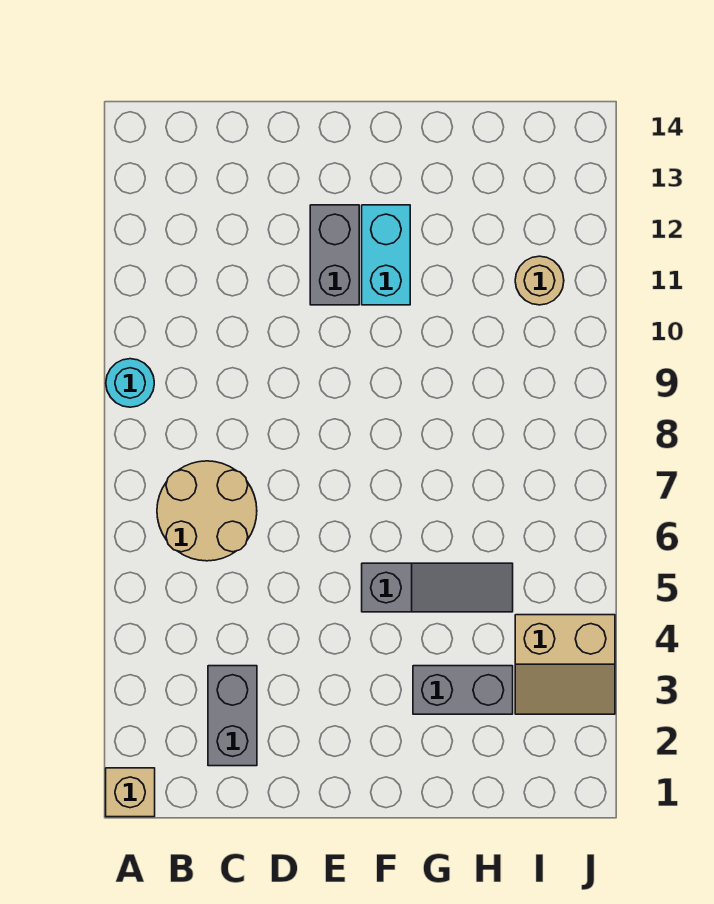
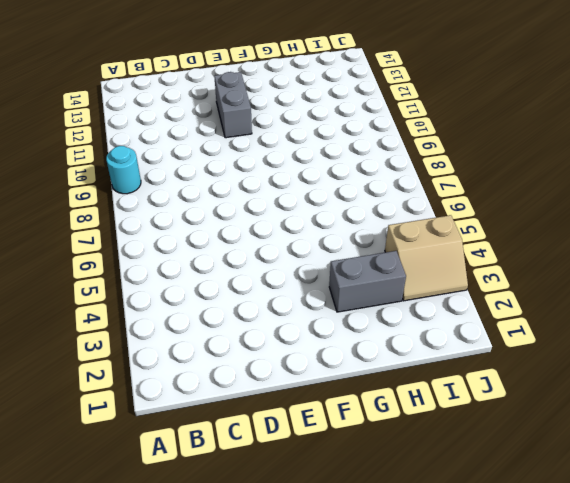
none -> tan 1x1 brick [106,768,155,817]
none -> tan 2x2 round brick [157,461,257,561]

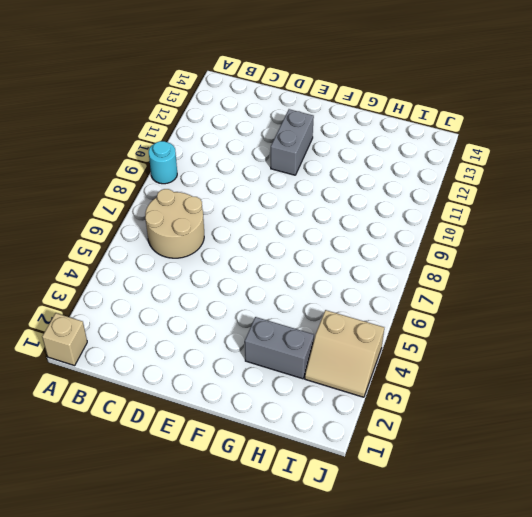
none -> grey 1x2 brick [208,666,257,766]
none -> grey 1x3 slope [362,563,513,612]

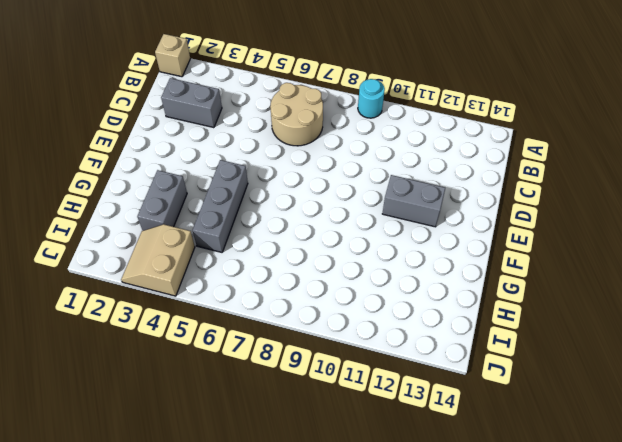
grey 1x3 brick [193,160,248,252] -> grey 1x3 slope [362,563,513,612]
none -> cyan 1x2 brick [362,205,410,305]
none -> tan 1x1 round brick [515,256,564,305]

